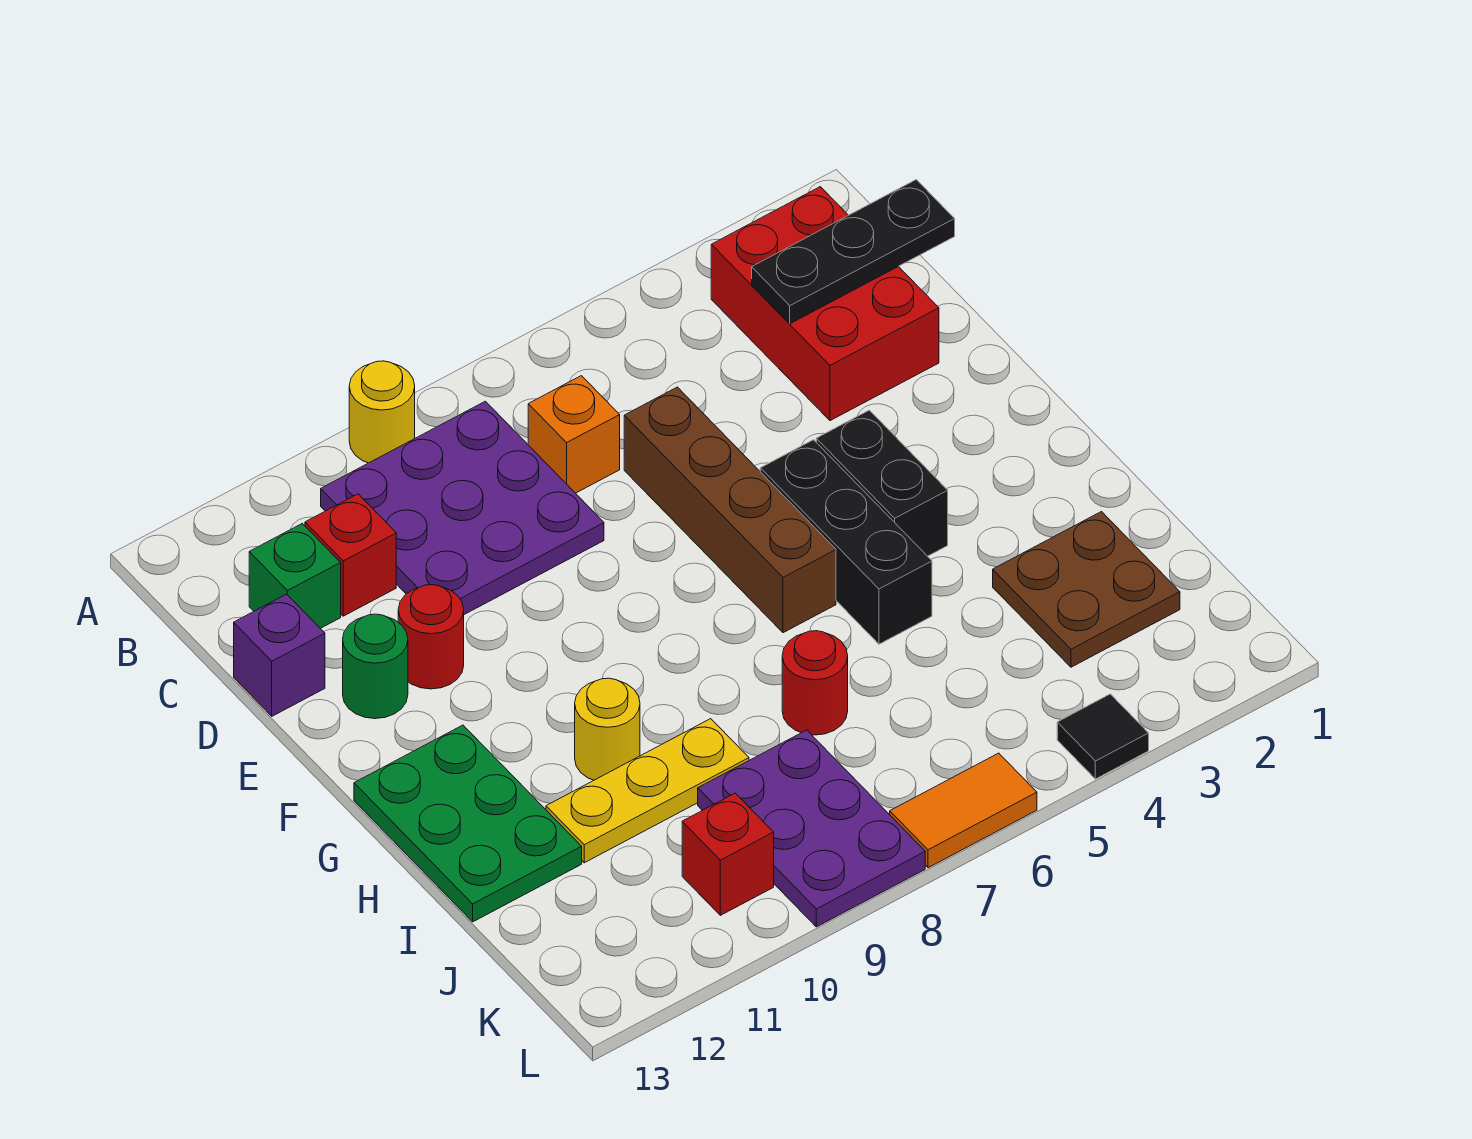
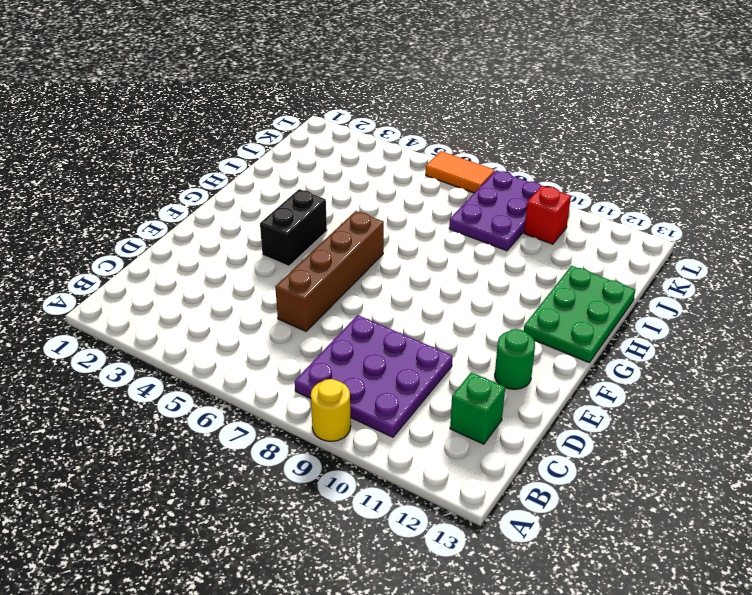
none -> red 2x3 brick [711,187,939,421]
none -> orange 1x1 brick [528,376,620,493]
none -> red 1x1 brick [305,494,396,616]

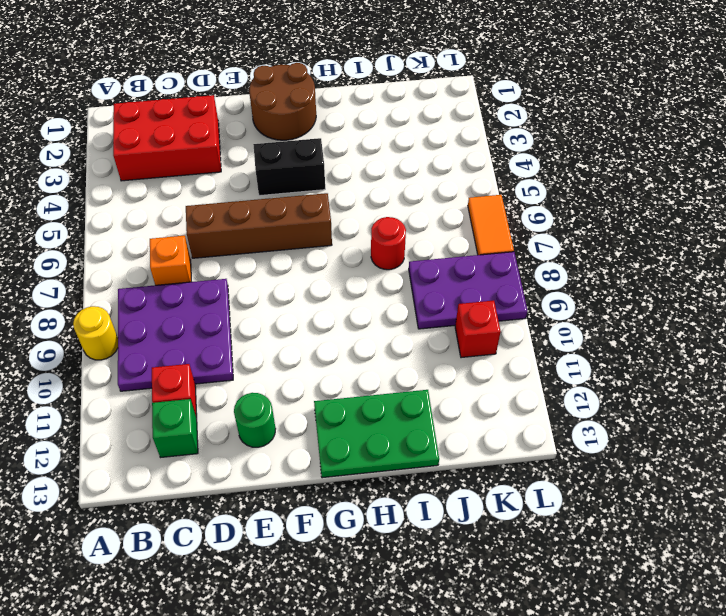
brown 2x2 round brick [249,63,316,140] -> none
none -> purple 1x1 brick [234,594,325,716]
none -> red 1x1 round brick [398,585,464,689]
none -> black 1x3 brick [760,440,932,644]

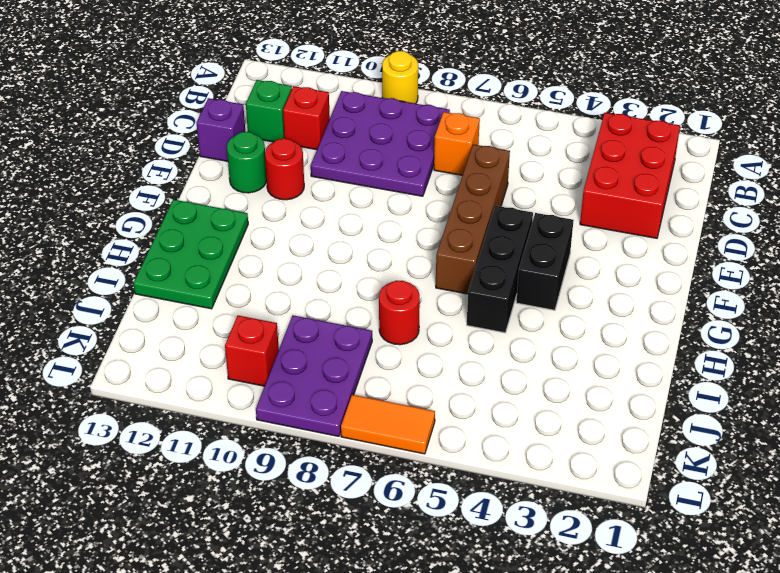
none -> yellow 1x1 round brick [575,678,640,780]
none -> brown 2x2 plate [993,512,1180,667]
none -> yellow 1x3 plate [546,719,749,863]

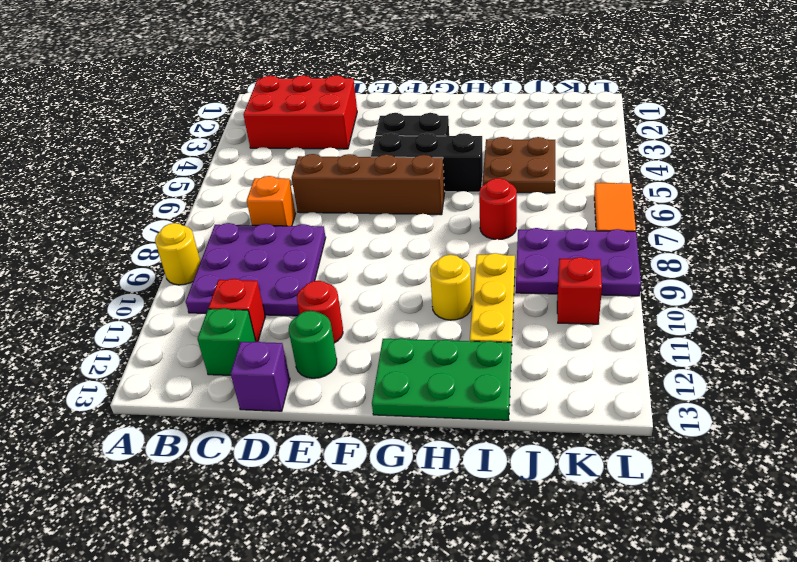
brown 2x2 plate [483,137,555,193] -> brown 2x2 plate moved to [993,512,1180,667]
none -> black 1x1 tile [1057,694,1149,779]
none -> black 1x3 plate [752,180,955,324]

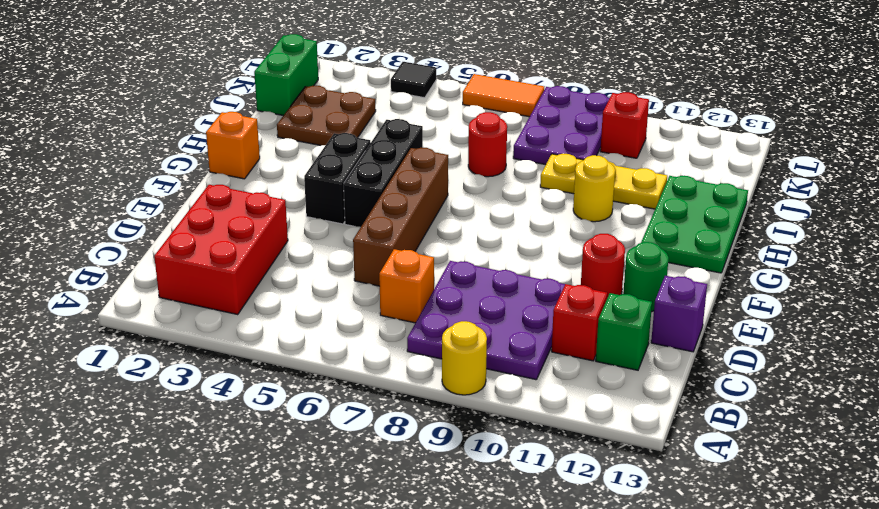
orange 1x1 brick [206,112,260,179] -> none
green 1x2 brick [254,34,318,115] -> none
none -> black 1x3 plate [752,180,955,324]

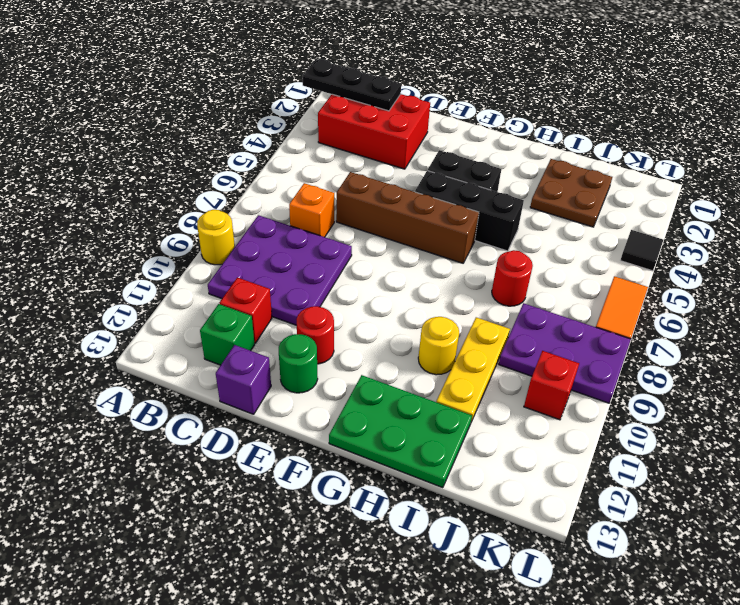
black 1x3 plate [303,59,401,111] -> black 1x3 plate turned to [752,180,955,324]

